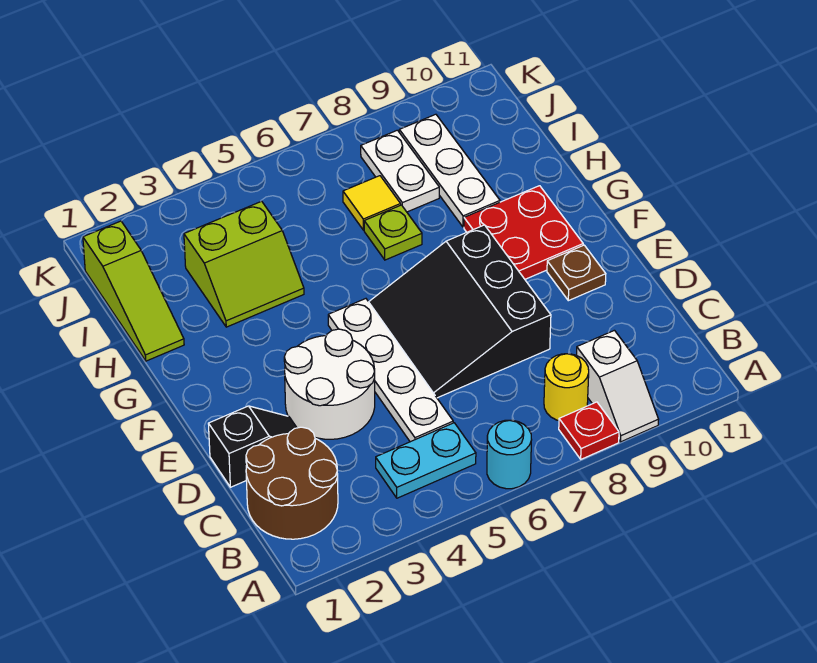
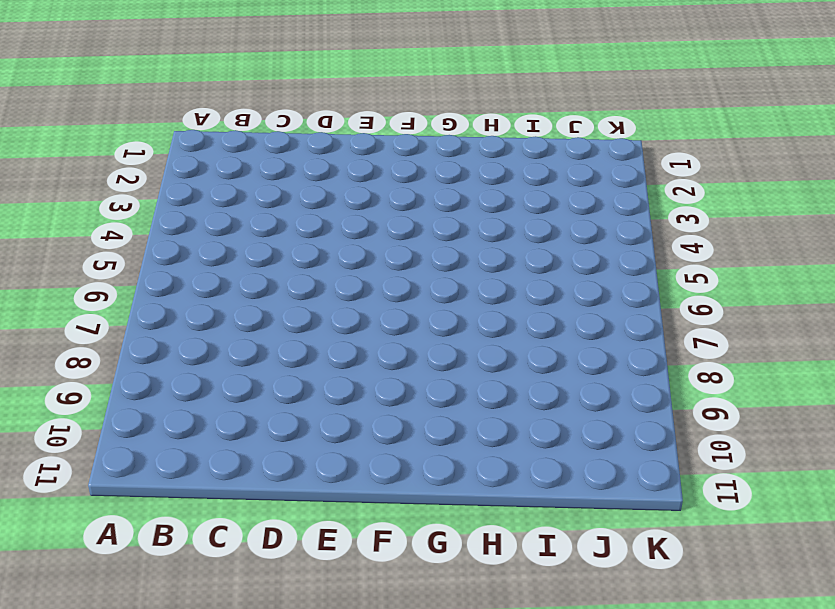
none -> cyan 1x1 round brick [487,420,532,489]
none -> red 1x1 plate [559,402,619,459]
none -> white 1x2 slope [576,330,659,442]

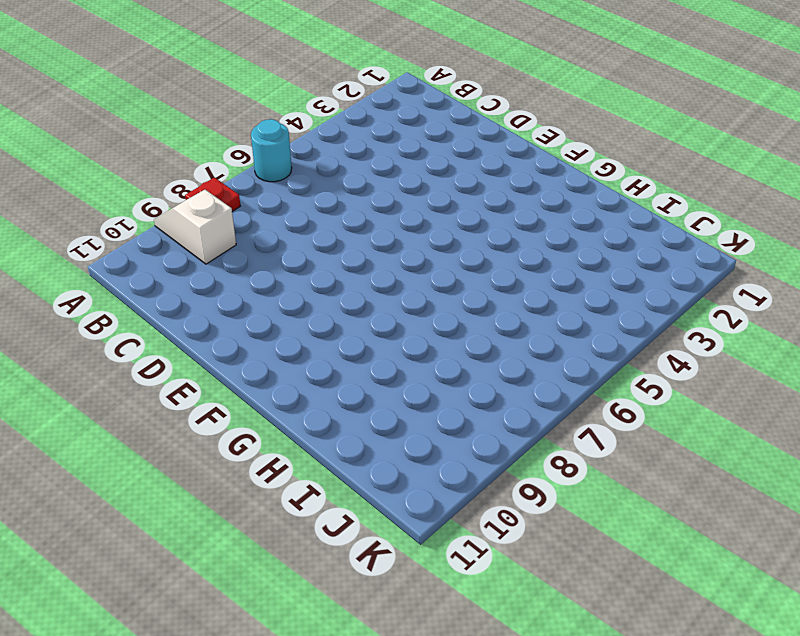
none -> brown 2x2 round brick [246,427,338,539]
none -> cyan 1x2 plate [376,423,476,498]
none -> yellow 1x1 round brick [544,354,589,421]

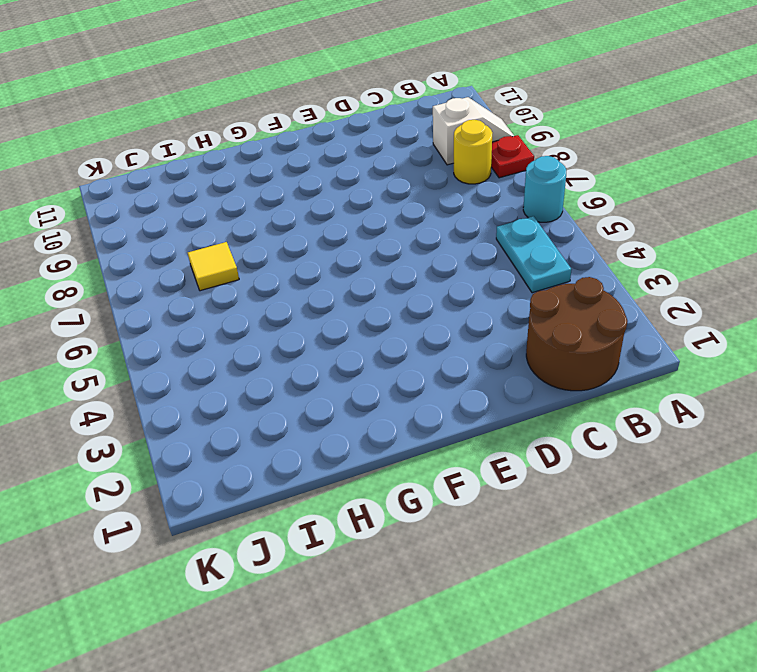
none -> white 1x4 plate [328,299,453,442]
none -> black 1x2 slope [208,406,297,487]
none -> white 2x2 round brick [284,329,375,439]

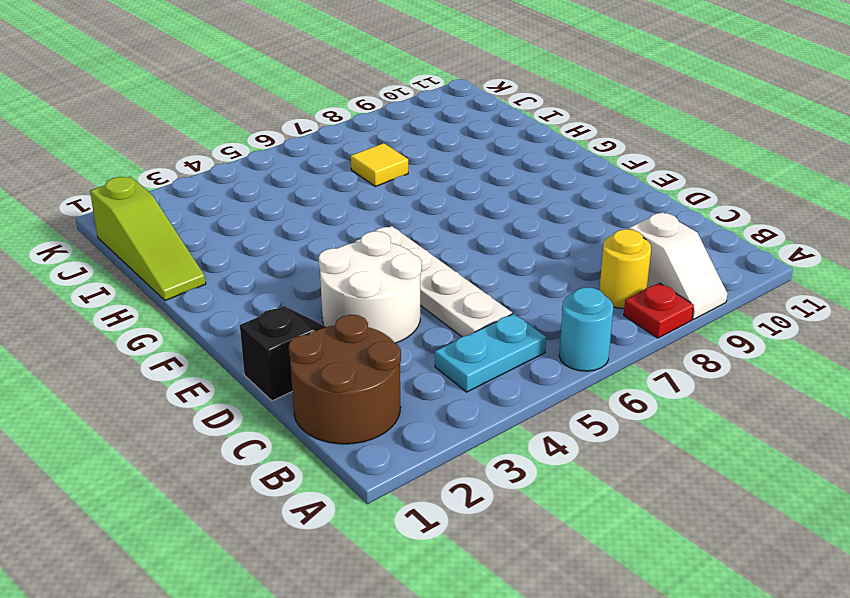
none -> black 3x3 slope [369,225,551,398]
none -> brown 1x1 plate [547,245,606,301]
none -> red 2x2 plate [464,186,583,279]

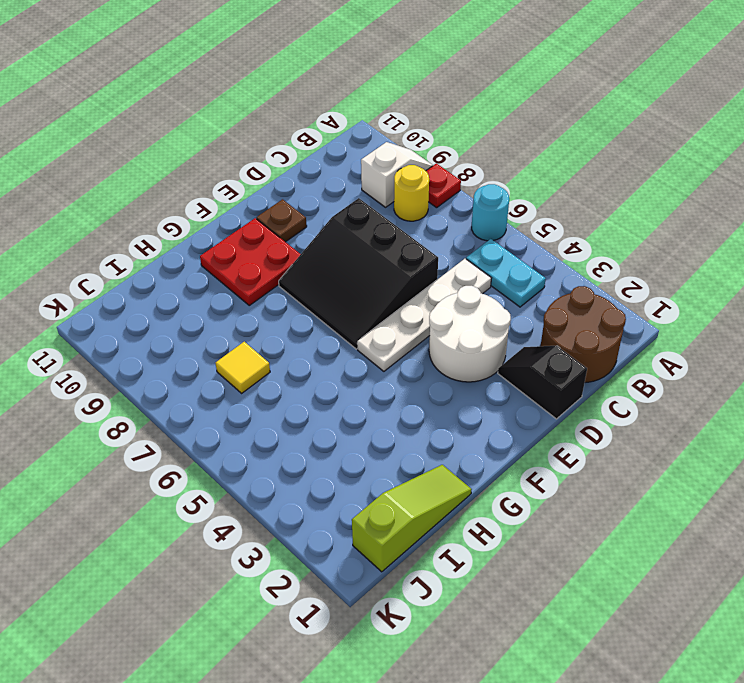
black 3x3 slope [279,198,438,349] -> black 3x3 slope turned to [369,225,551,398]
none -> lime 2x2 slope [184,201,304,327]
none -> lime 1x1 plate [364,205,422,260]
none -> white 1x3 plate [399,114,500,227]

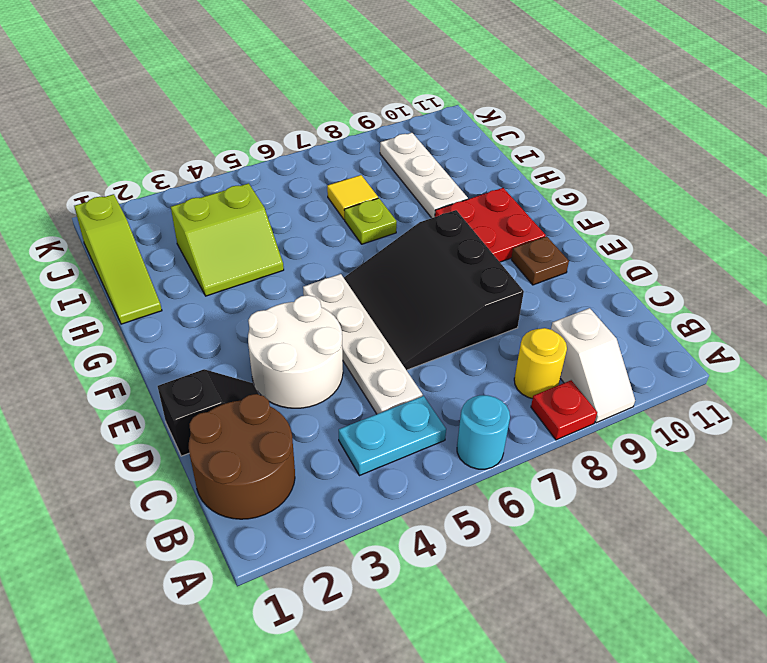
none -> white 1x2 plate [361,130,439,212]

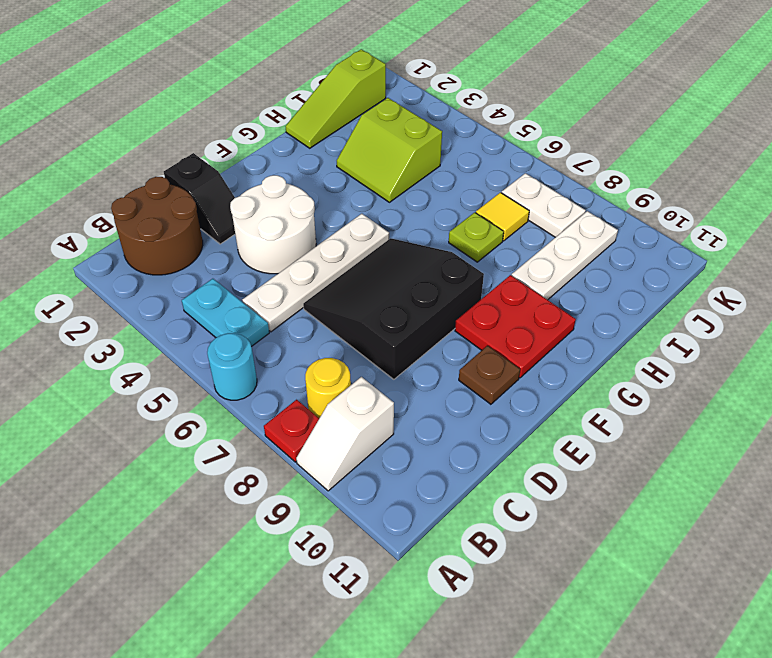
white 1x2 plate [502,173,586,237] -> white 1x2 plate turned to [361,130,439,212]

